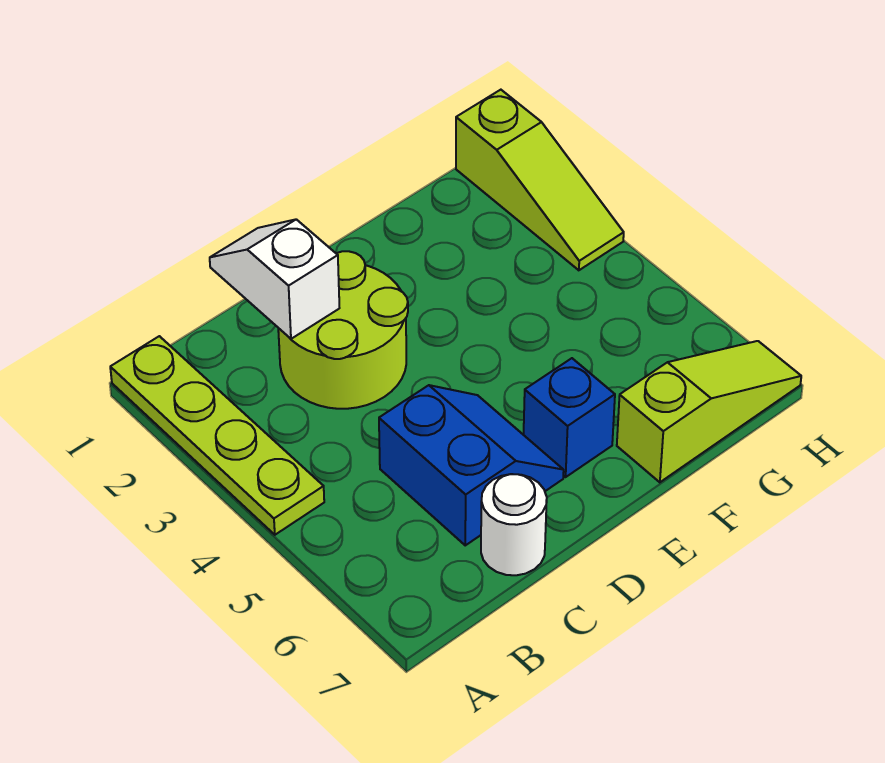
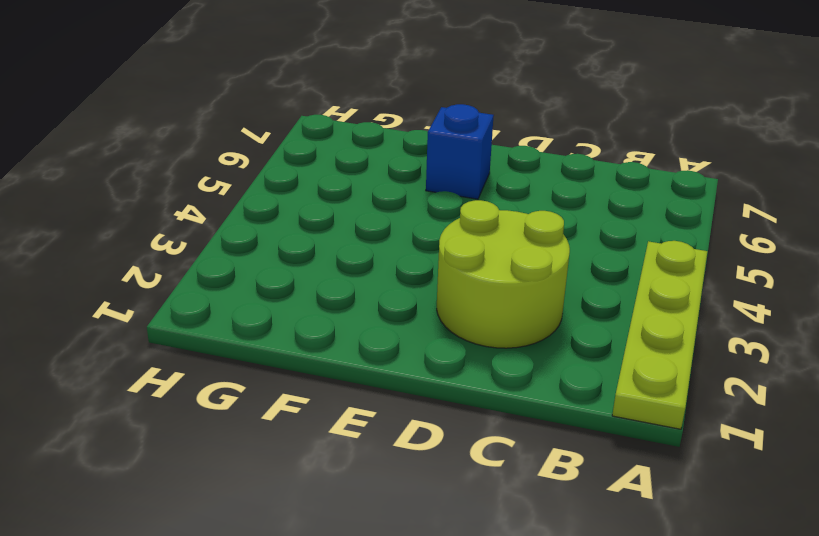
none -> blue 2x2 slope [379,385,564,545]
none -> white 1x1 round brick [481,474,547,575]

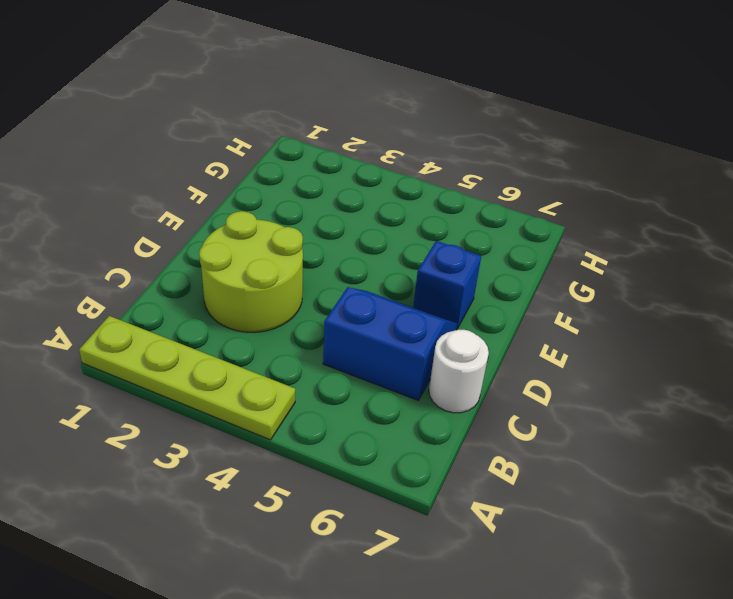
none -> lime 1x3 slope [617,341,801,482]
none -> lime 1x3 slope [456,90,624,270]

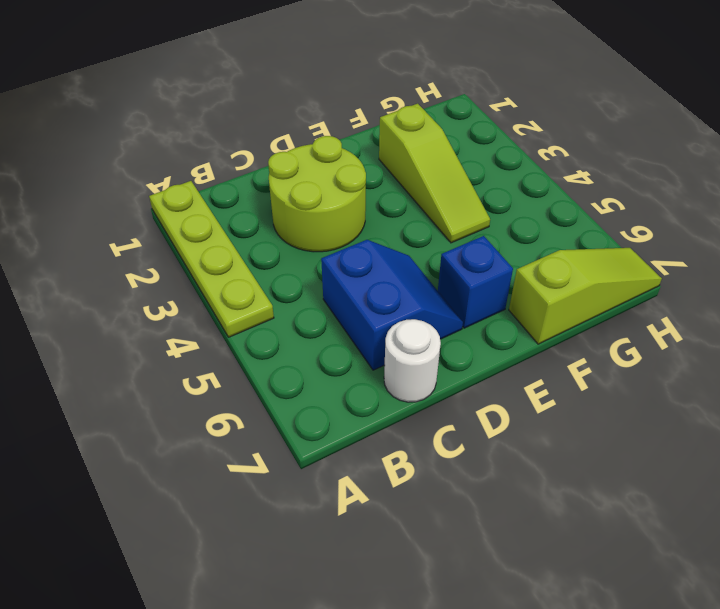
lime 1x3 slope [379,104,490,243] -> lime 1x3 slope moved to [456,90,624,270]
none -> white 1x2 slope [210,219,339,339]

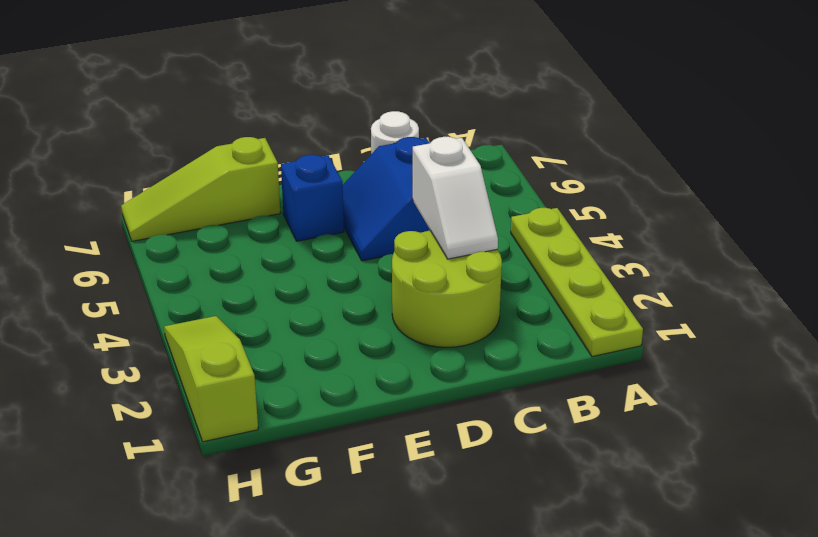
white 1x2 slope [413,137,498,259] -> white 1x2 slope moved to [210,219,339,339]

